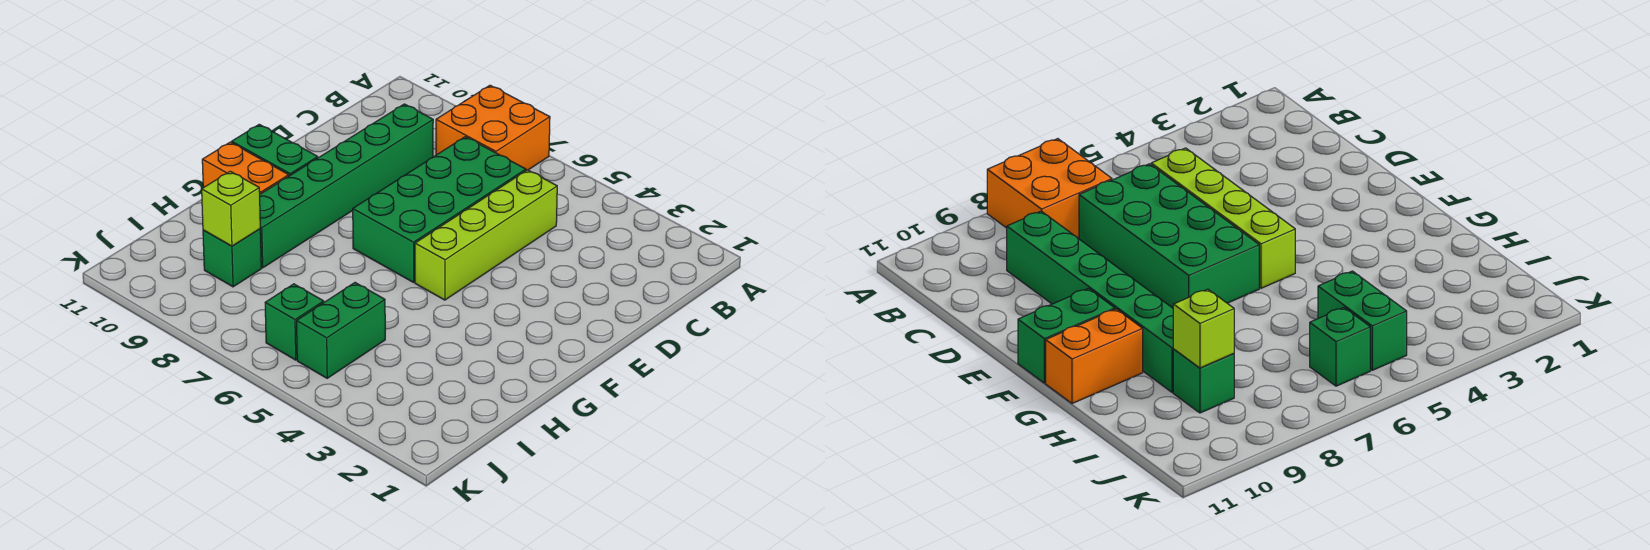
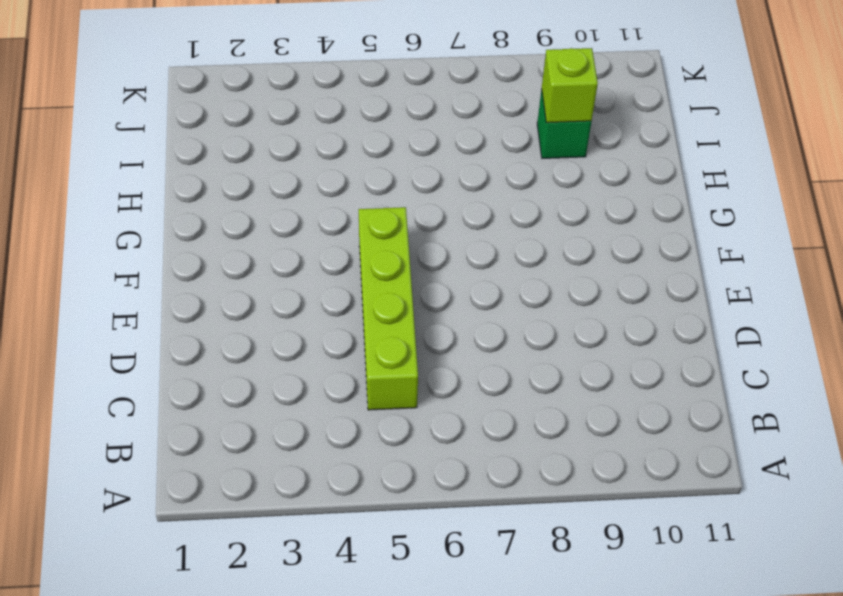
none -> orange 2x2 brick [436,85,550,170]
none -> green 2x4 brick [353,137,526,282]

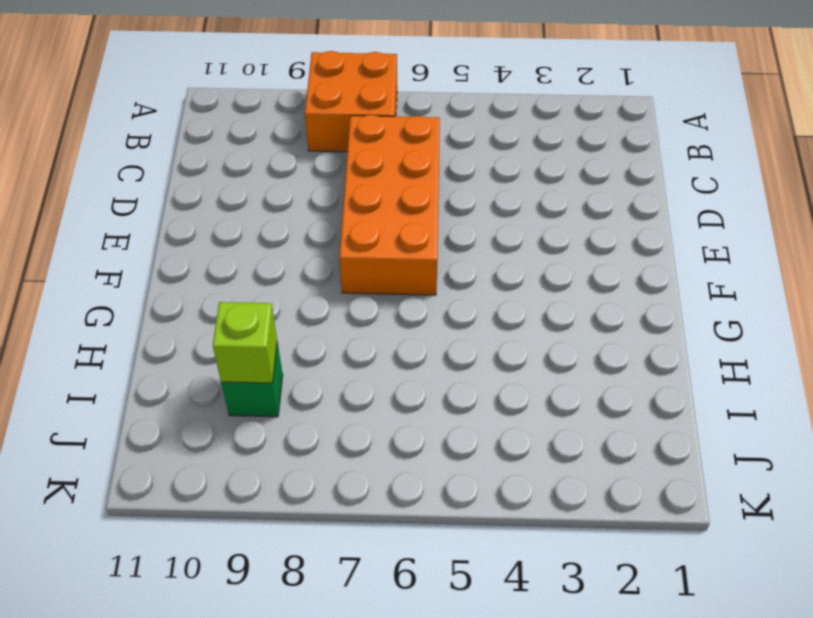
orange 2x4 brick [339,115,440,295] -> green 2x4 brick [353,137,526,282]
none -> lime 1x4 brick [415,170,557,300]
none -> green 1x6 brick [260,104,433,268]

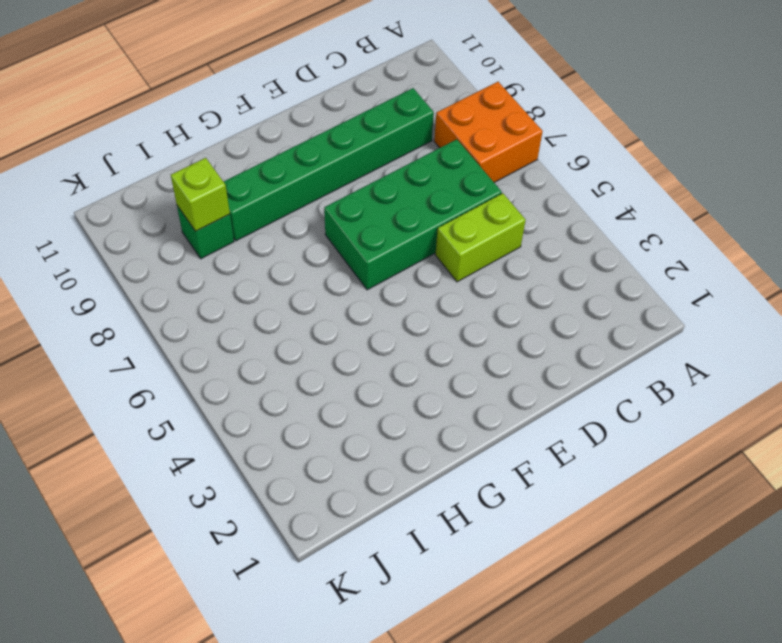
lime 1x2 brick [435,193,526,282] -> lime 1x4 brick [415,170,557,300]
none -> green 1x2 brick [232,124,318,176]
none -> orange 1x2 brick [202,142,289,194]

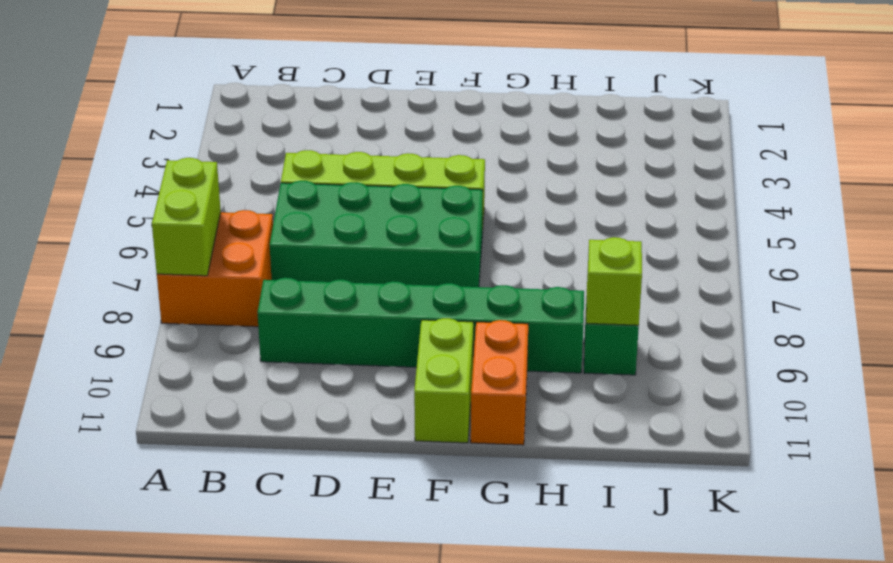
lime 1x2 brick [152,158,221,276] -> none
lime 1x2 brick [414,318,473,443] -> green 1x2 brick [232,124,318,176]
none -> green 1x2 brick [297,283,385,378]
none -> green 1x1 brick [265,284,324,360]

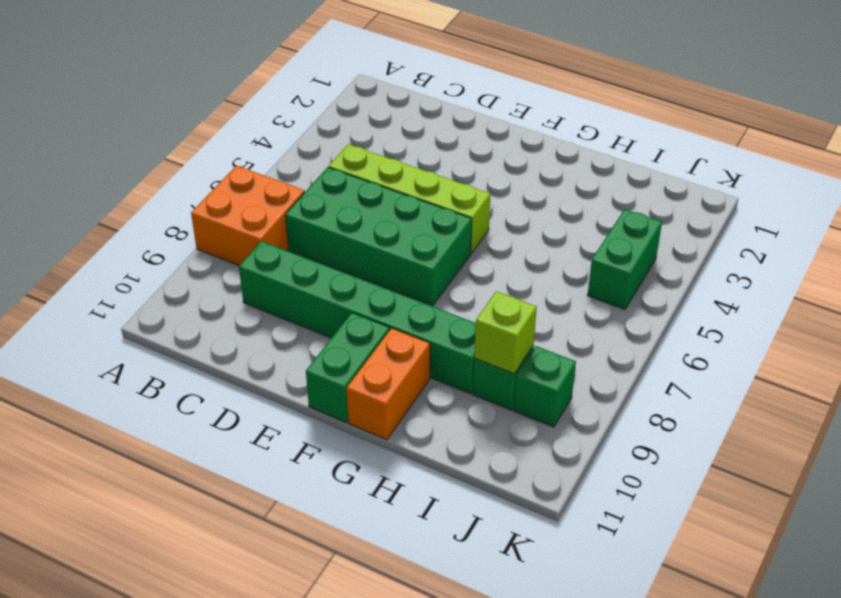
green 1x2 brick [588,209,662,309] -> green 1x2 brick turned to [297,283,385,378]
green 1x1 brick [514,346,576,427] -> green 1x1 brick moved to [265,284,324,360]

